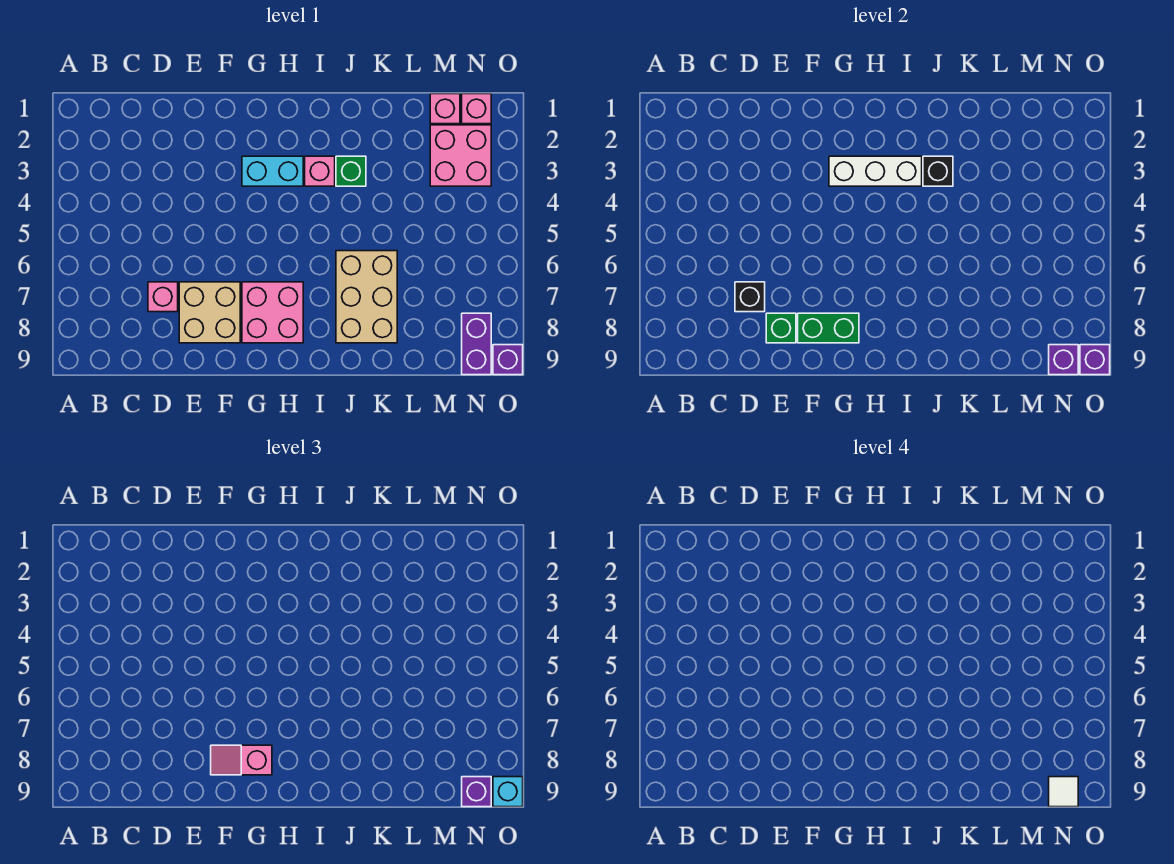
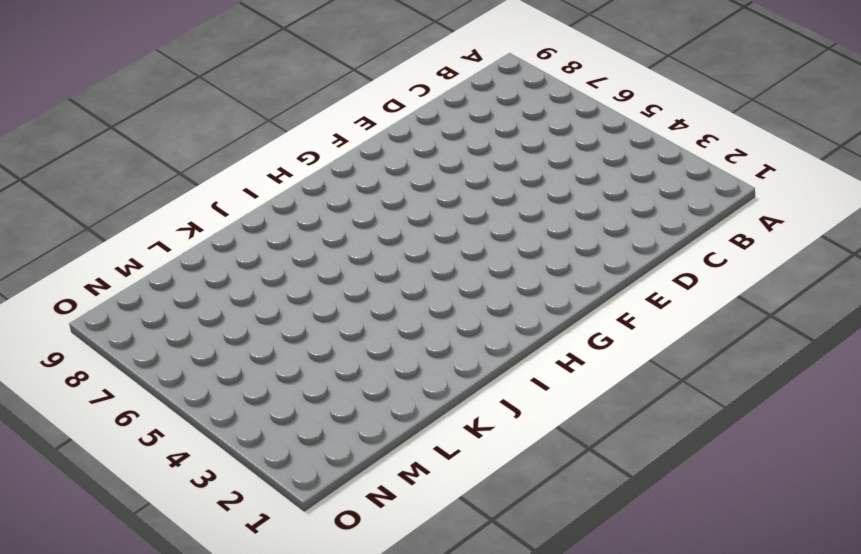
none -> pink 1x1 brick [148,282,178,312]
none -> tan 2x2 brick [179,282,240,343]
none -> cyan 1x2 brick [242,156,303,186]

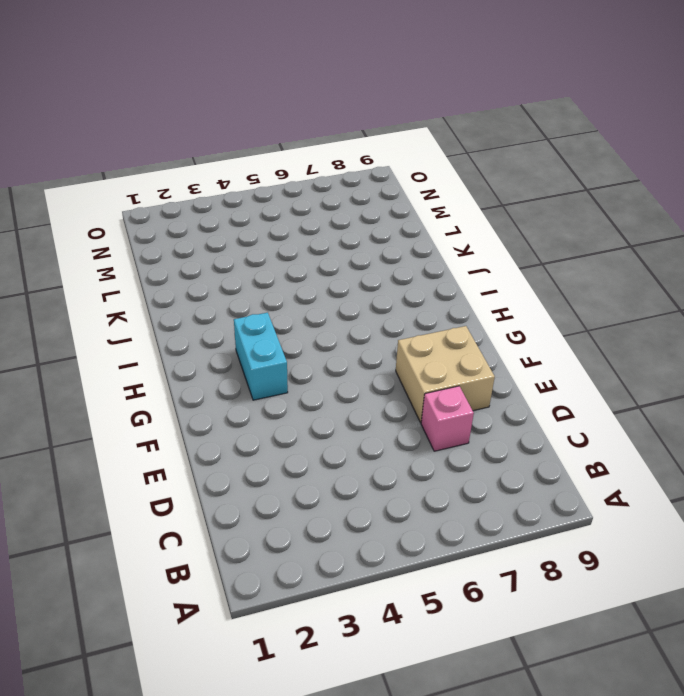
none -> pink 2x2 brick [242,282,303,343]
none -> pink 1x1 brick [305,156,335,186]
none -> green 1x1 brick [336,156,366,186]

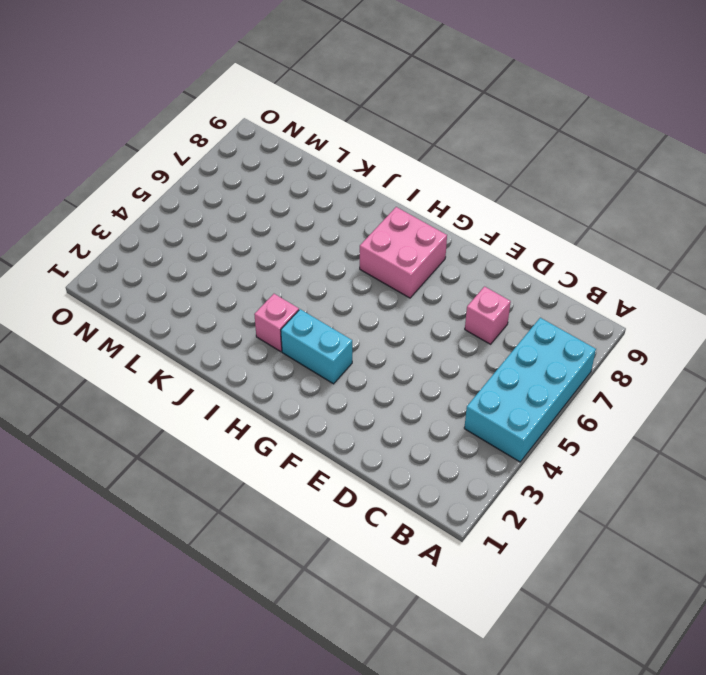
cyan 2x4 brick [464,318,596,462] -> none
none -> tan 2x2 brick [179,282,240,343]
none -> green 1x1 brick [336,156,366,186]
none -> tan 2x3 brick [336,251,397,343]

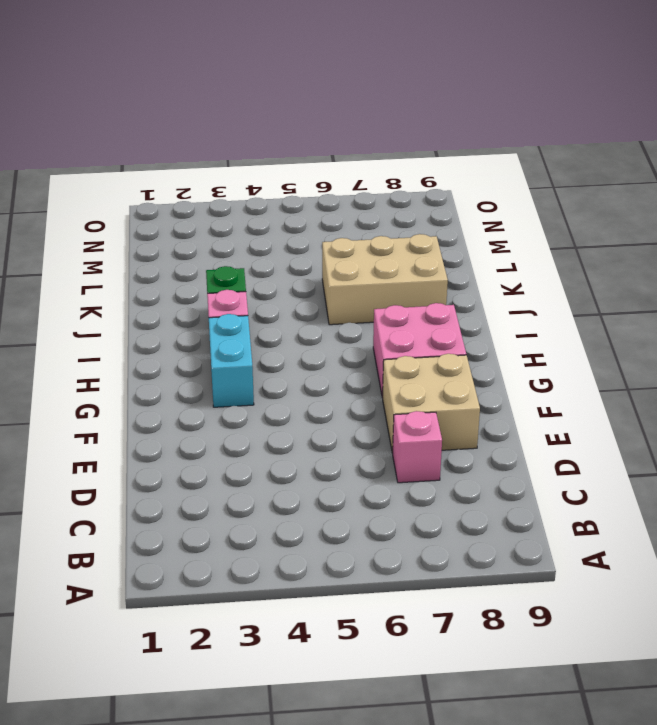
none -> pink 1x1 brick [430,94,460,124]
none -> pink 2x2 brick [430,125,491,186]
none -> pink 1x1 brick [462,94,491,124]

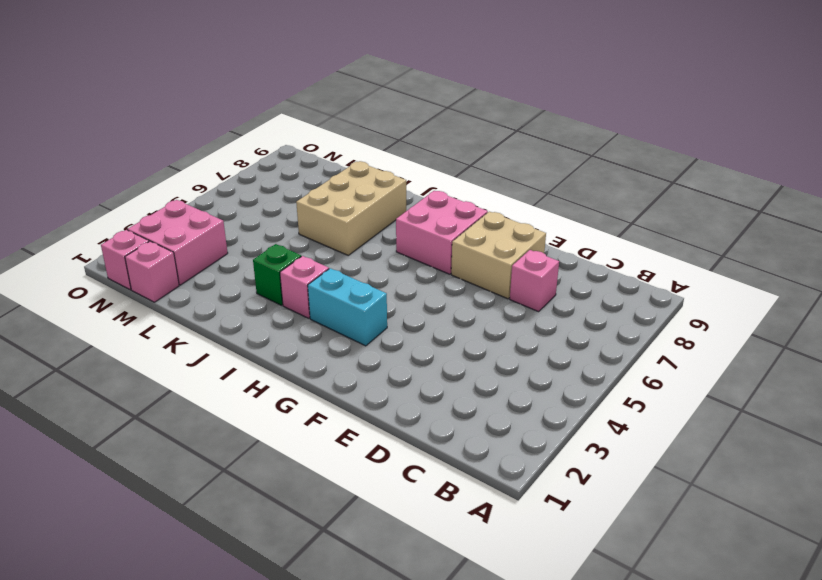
none -> purple 1x2 brick [462,313,491,375]
none -> purple 1x1 brick [493,345,523,375]
none -> black 1x1 brick [735,282,765,312]

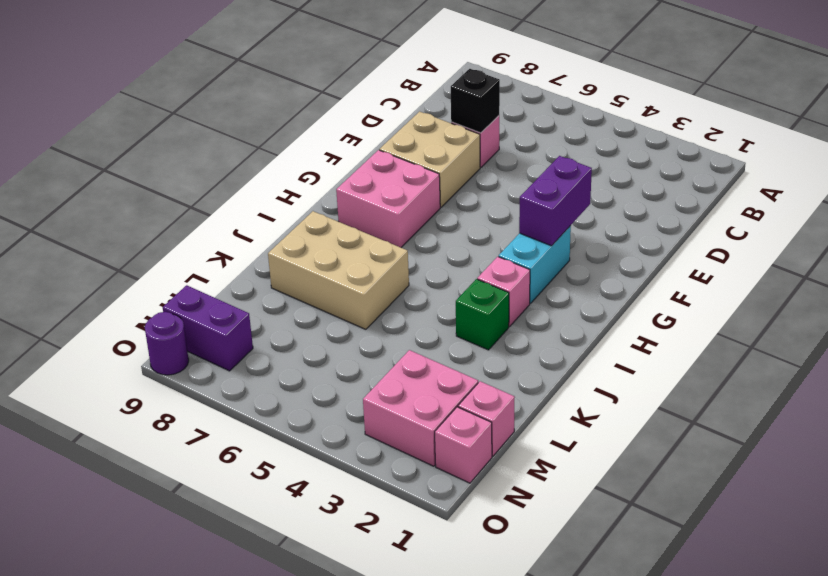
purple 1x2 brick [519,156,592,246] -> white 1x3 brick [829,156,922,186]
purple 1x1 round brick [145,312,189,375] -> purple 1x1 brick [493,345,523,375]
none -> green 1x1 brick [766,313,796,343]
none -> green 1x2 brick [798,313,859,343]
none -> black 1x1 brick [923,156,953,186]

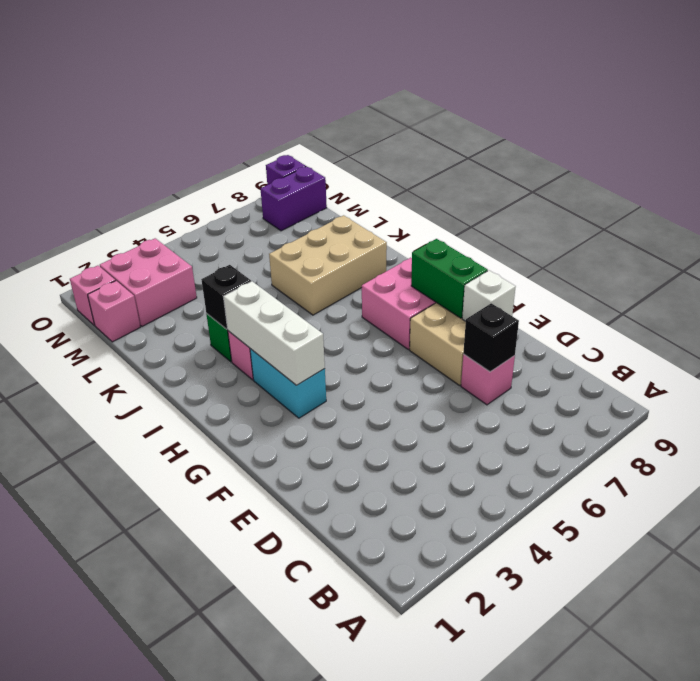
white 1x1 brick [462,270,516,321] -> green 1x1 brick [766,313,796,343]
none -> purple 1x1 brick [1049,345,1078,375]
none -> purple 1x1 brick [1080,345,1110,375]
none -> pink 1x2 slope [211,745,272,775]

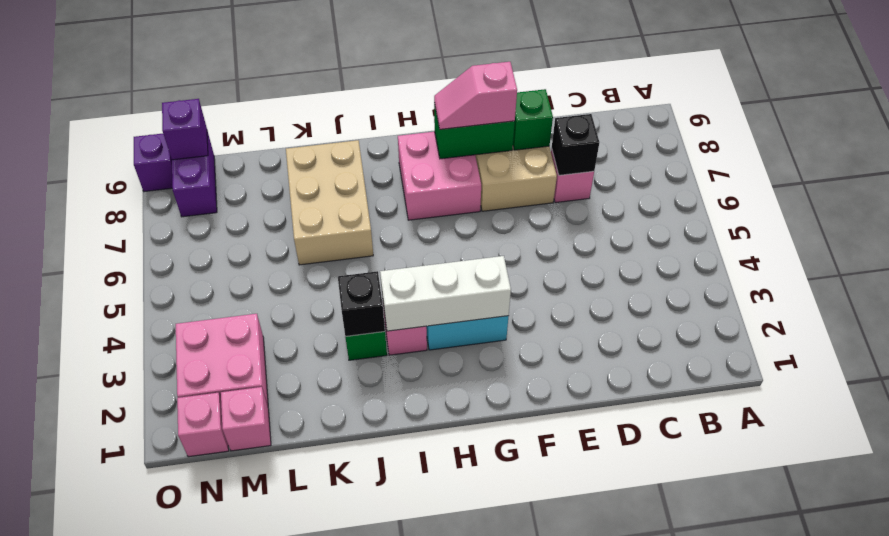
pink 1x2 slope [434,62,517,129] -> pink 1x2 slope turned to [211,745,272,775]
none -> purple 1x1 brick [1080,345,1110,375]
none -> purple 1x1 brick [462,777,491,807]
none -> cyan 1x1 brick [493,777,523,807]

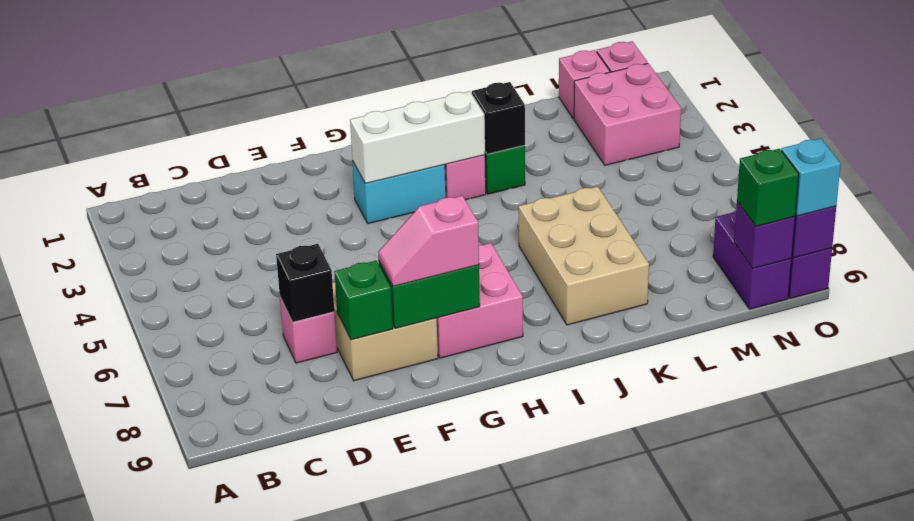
green 1x1 brick [737,149,799,226] -> purple 1x1 brick [462,777,491,807]
none -> white 1x1 tile [1049,777,1078,807]

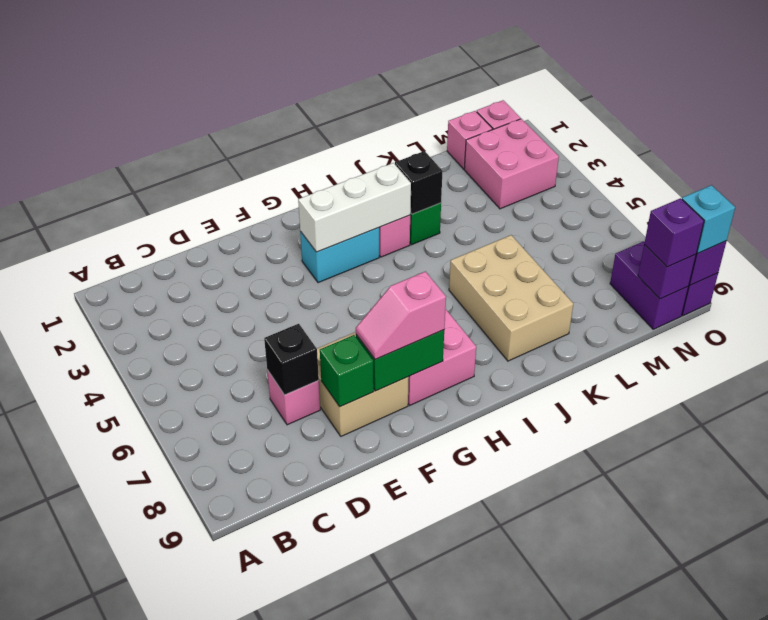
none -> white 1x1 tile [1049,777,1078,807]

